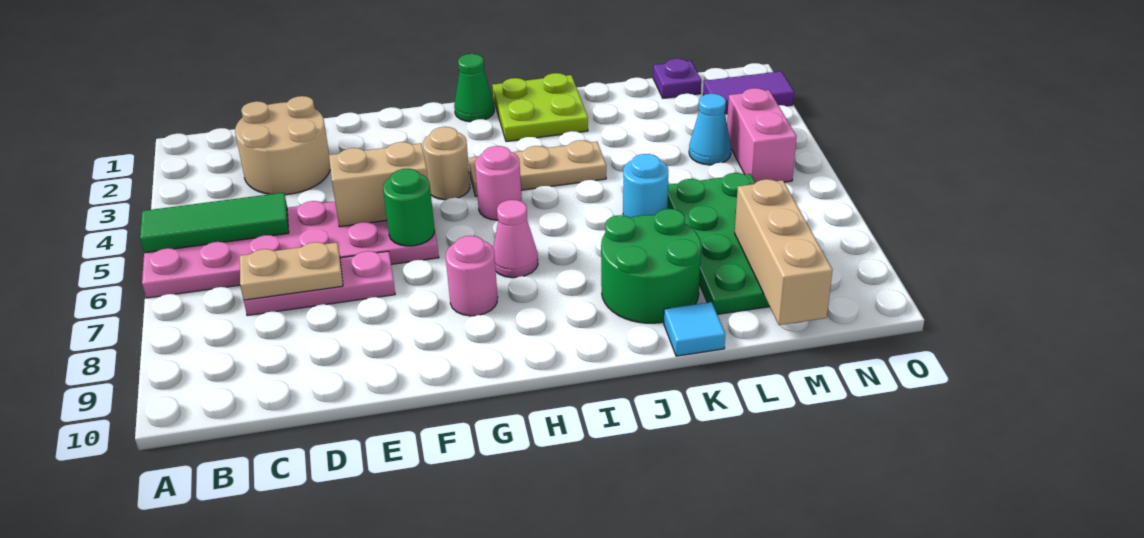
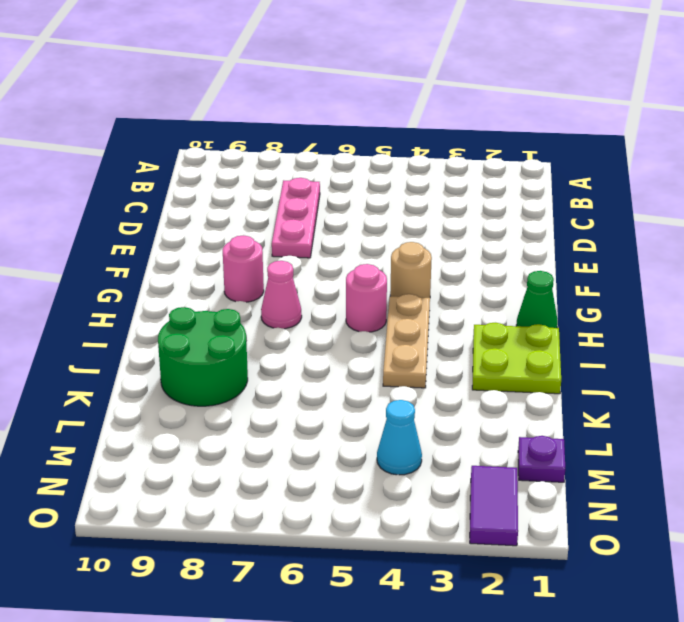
none -> pink 2x6 plate [142,201,439,298]
none -> tan 2x2 round brick [235,96,330,195]
none -> cyan 1x1 round brick [623,154,668,218]

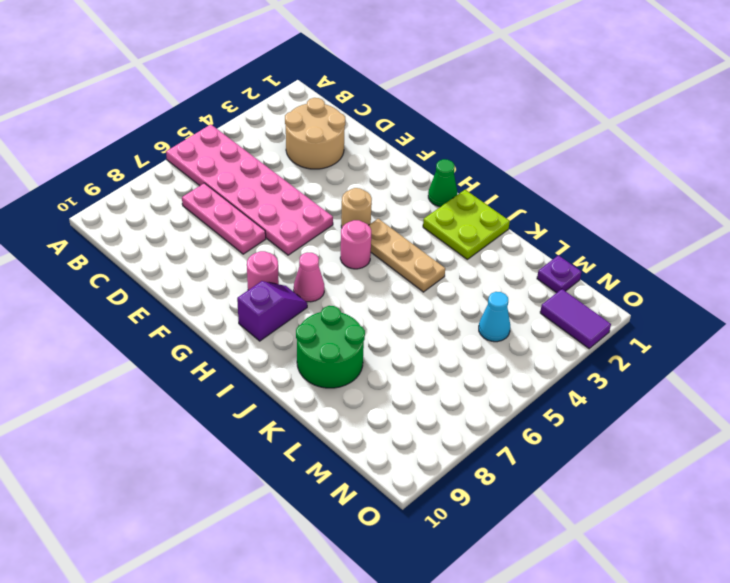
purple 1x2 slope [237,281,307,341] -> none
none -> cyan 1x1 round brick [623,154,668,218]
none -> cyan 1x1 tile [664,302,725,356]
none -> green 2x4 plate [668,173,770,314]

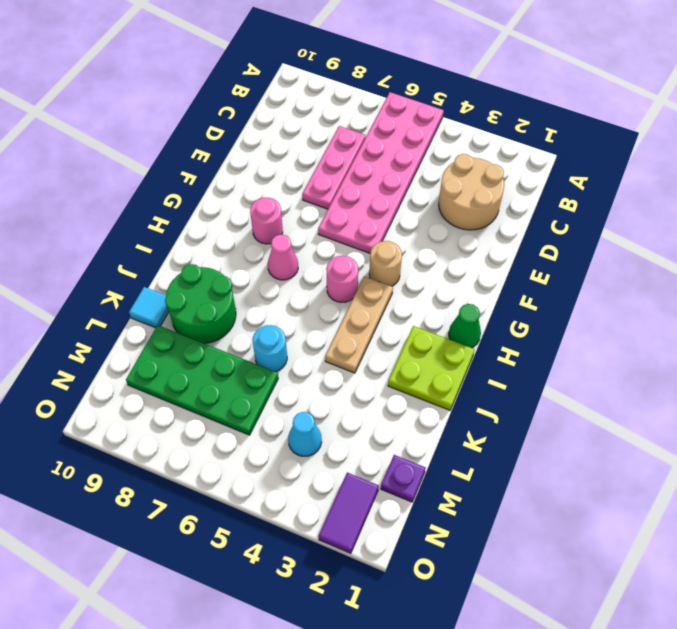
none -> pink 1x2 brick [727,88,797,183]
none -> green 1x3 tile [140,193,289,253]
none -> tan 1x2 plate [240,242,343,300]

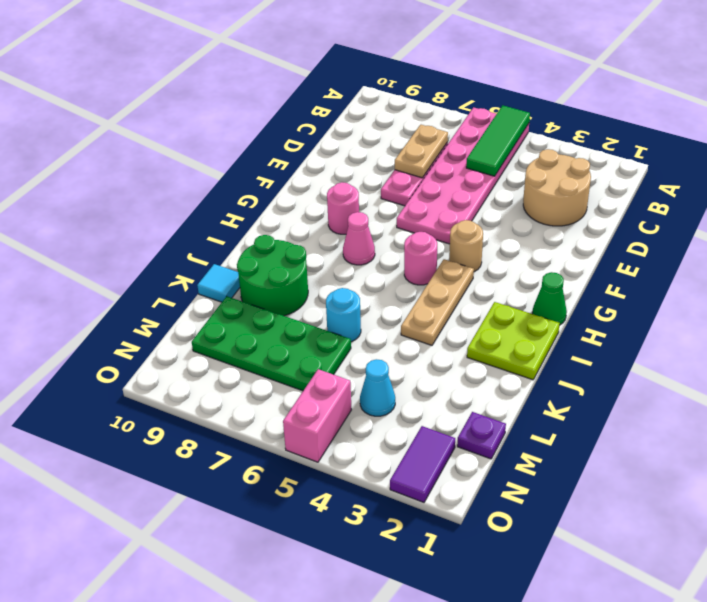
pink 1x2 brick [283,369,352,462] -> pink 1x2 brick turned to [727,88,797,183]
none -> tan 1x2 brick [329,142,428,227]
none -> green 1x1 round brick [383,169,435,246]
none -> tan 1x3 brick [735,179,833,325]

